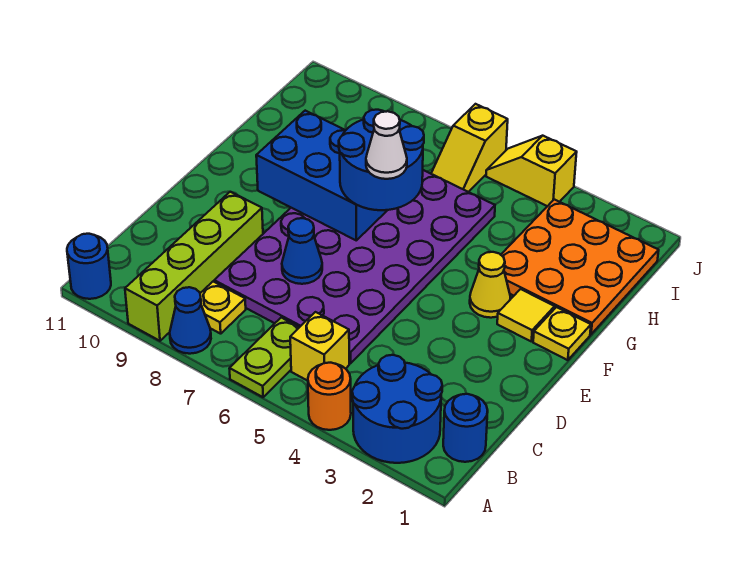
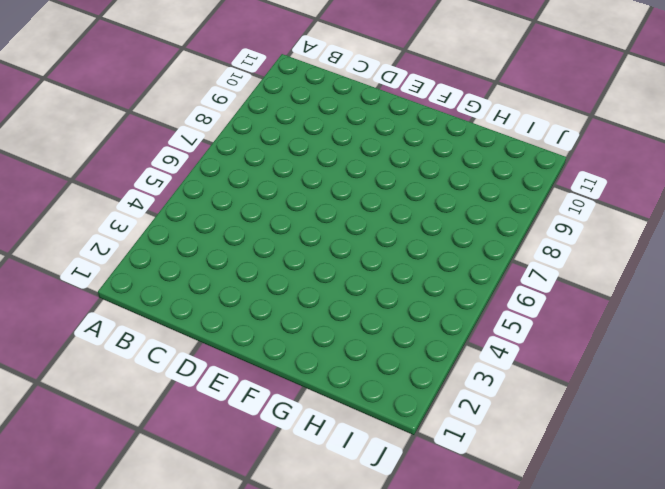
none -> blue 2x2 round brick [352,355,442,463]
none -> orange 1x1 round brick [308,363,351,430]
none -> lime 1x2 plate [229,318,299,397]

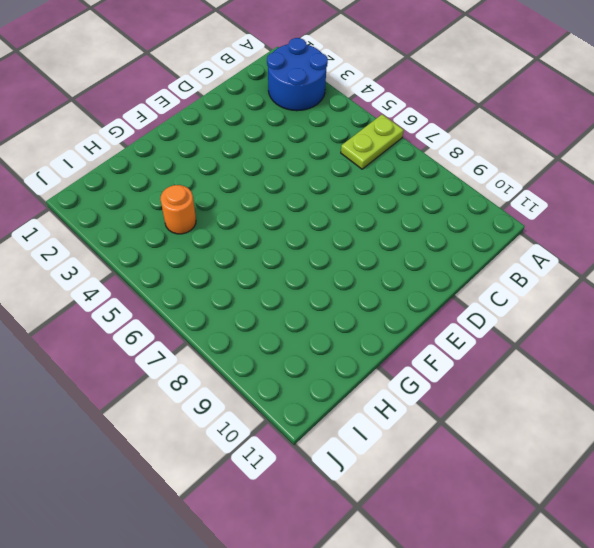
orange 1x1 round brick [160,185,196,234] -> orange 1x1 round brick moved to [308,363,351,430]
none -> blue 1x1 cone [170,287,211,354]
none -> lime 1x4 brick [125,192,263,341]
none -> blue 1x1 round brick [67,234,111,299]

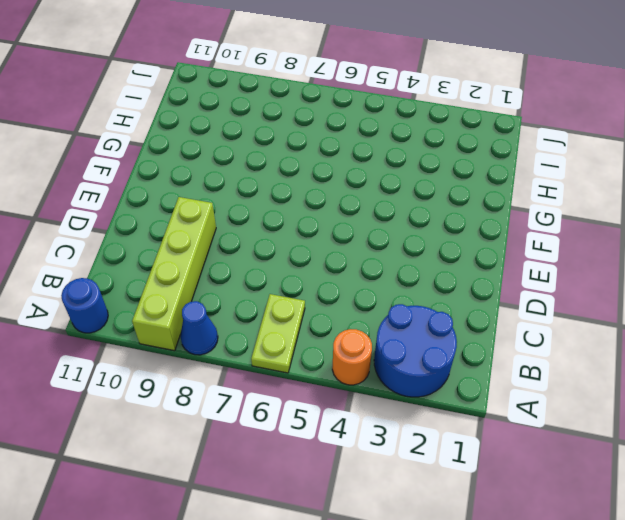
none -> blue 1x1 round brick [443,394,488,462]
none -> yellow 1x1 brick [290,312,349,381]
none -> yellow 1x1 plate [200,282,246,334]

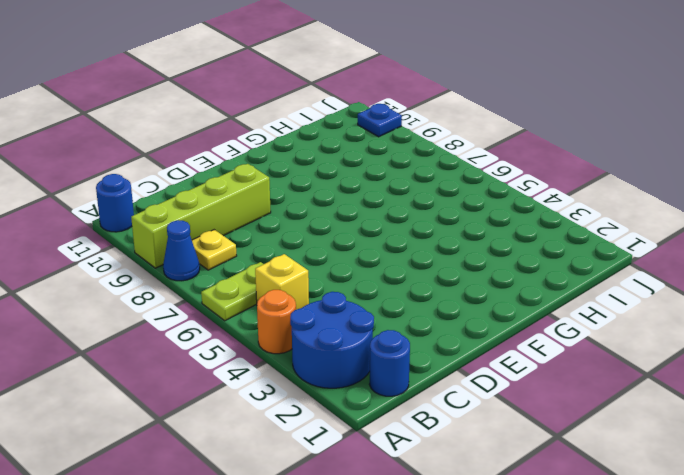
blue 1x1 plate [358,104,402,137] -> none
none -> purple 4x6 plate [214,170,495,363]
none -> yellow 1x1 plate [533,307,591,360]
none -> yellow 1x1 tile [497,289,555,341]

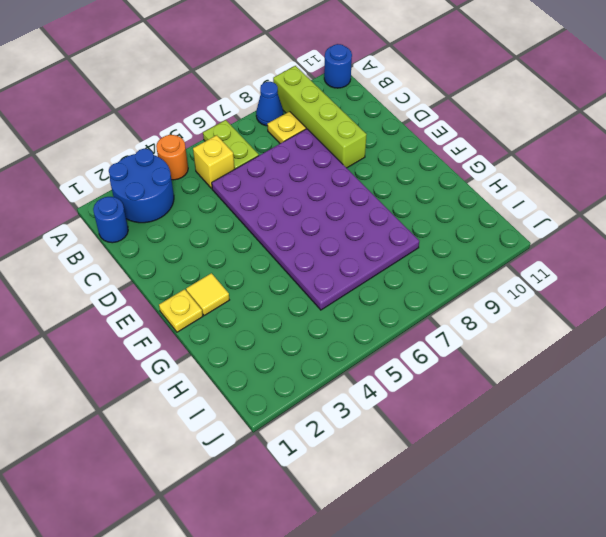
none -> yellow 1x1 cone [470,252,510,318]
none -> orange 3x3 plate [501,199,659,334]
none -> yellow 1x2 slope [431,104,508,192]

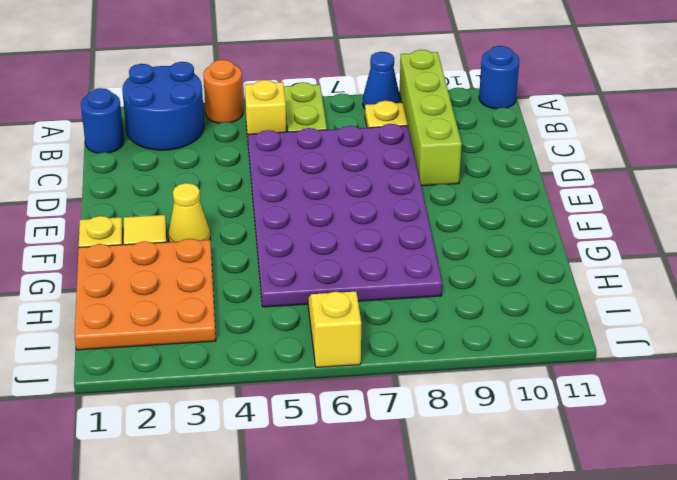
none -> yellow 1x2 slope [486,136,577,206]
none -> blue 1x1 cone [282,218,322,284]
none -> blue 2x3 brick [256,111,387,240]

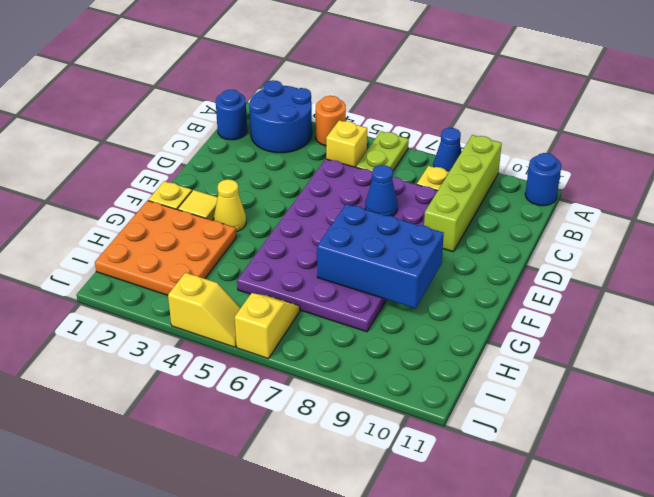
none -> blue 2x2 round brick [339,110,424,210]
none -> white 1x1 cone [366,111,407,179]

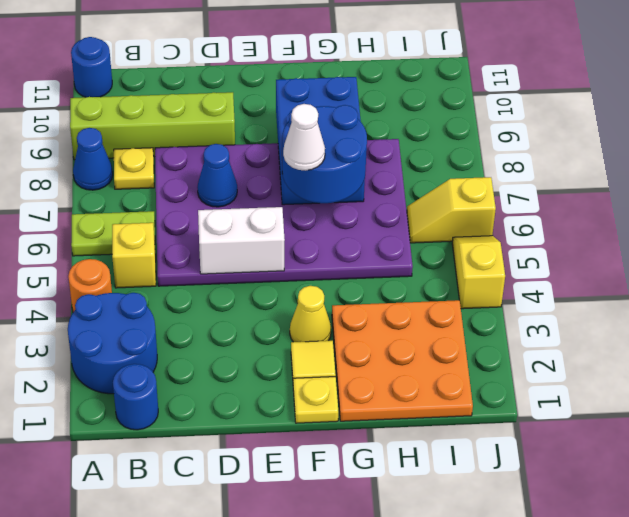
white 1x2 brick [198,207,285,274] -> none

